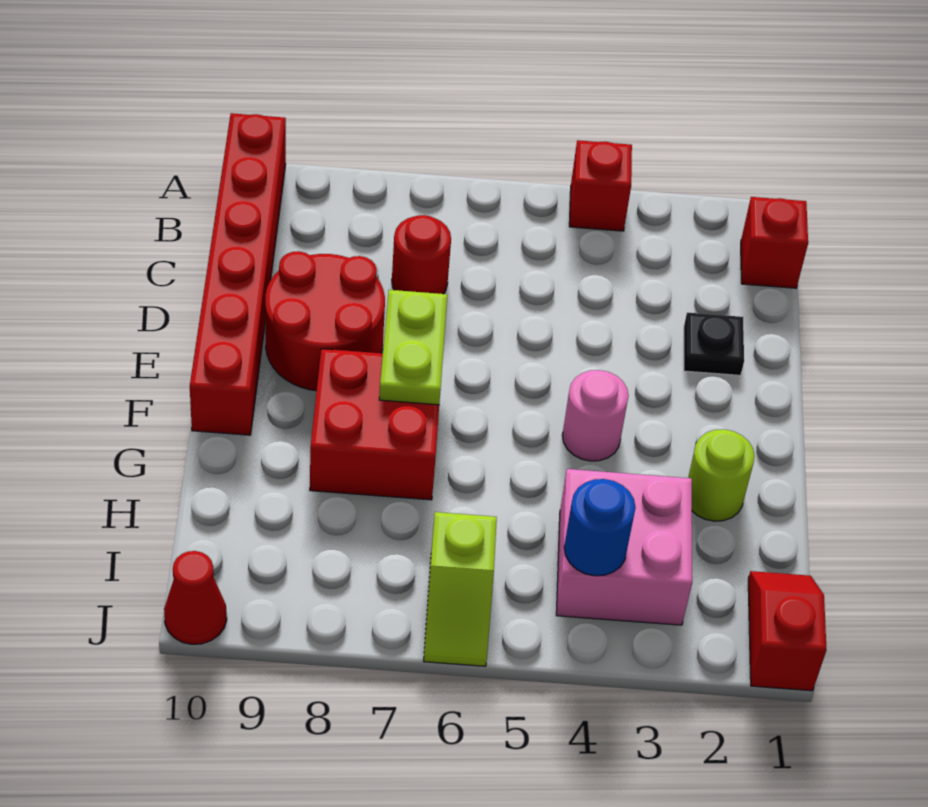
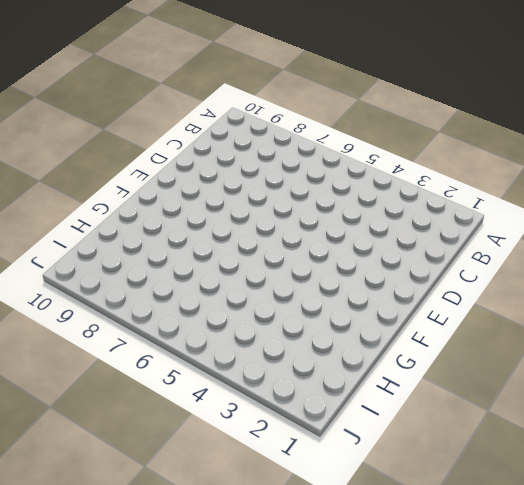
none -> red 1x1 brick [569,140,632,231]
none -> red 1x6 brick [190,113,286,435]
none -> red 1x1 brick [741,197,808,288]

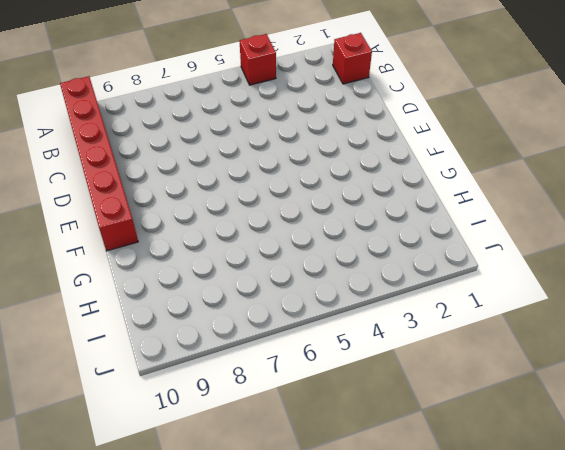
none -> red 1x1 round brick [392,215,451,294]
none -> black 1x1 plate [684,313,744,375]
none -> red 2x2 round brick [265,251,385,391]

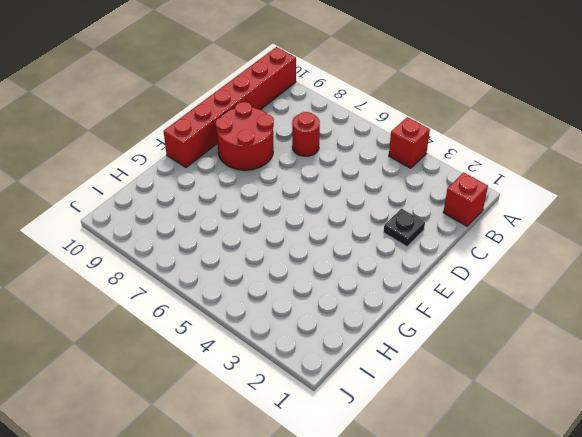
none -> pink 1x1 round brick [562,370,629,461]
none -> red 2x2 brick [310,349,439,500]
none -> lime 1x1 round brick [688,429,755,521]

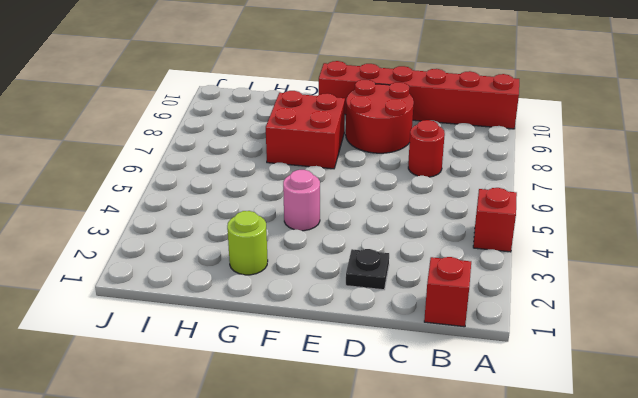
none -> pink 2x2 brick [556,469,692,625]
none -> red 1x2 slope [748,571,827,691]
none -> lime 1x2 slope [424,512,497,666]

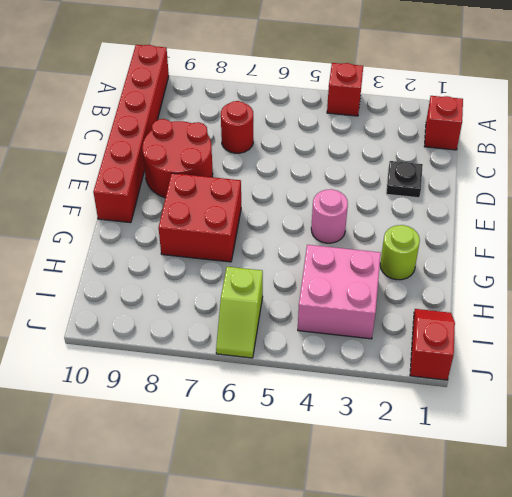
none -> red 1x1 cone [164,551,227,644]
none -> lime 1x2 plate [379,290,447,405]
none -> blue 1x1 round brick [564,479,636,576]

